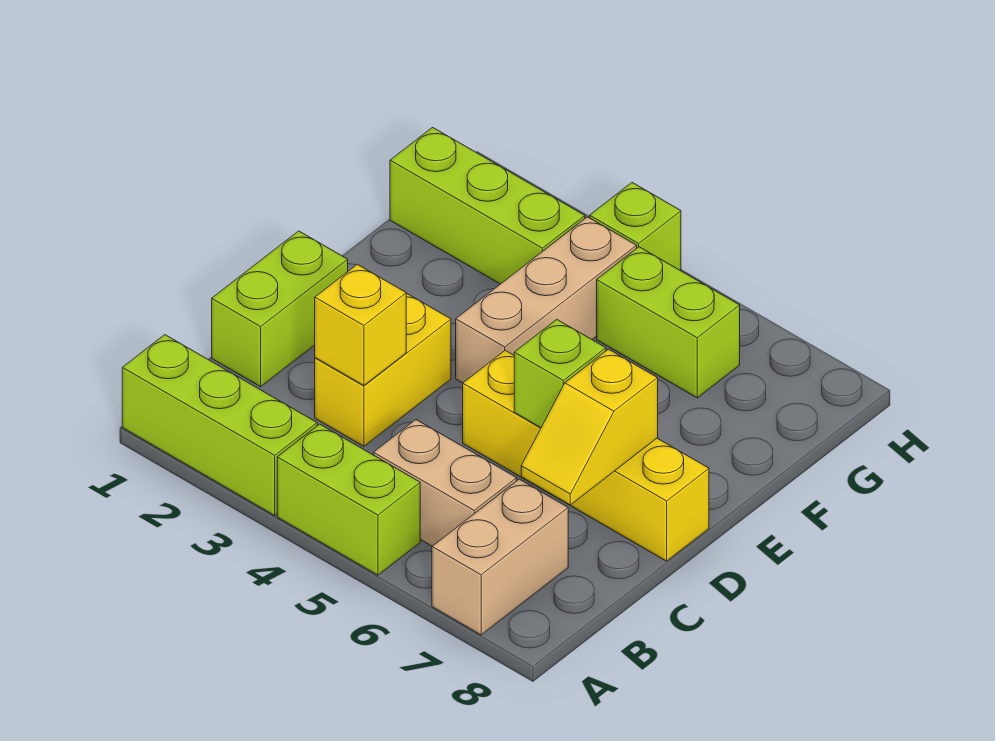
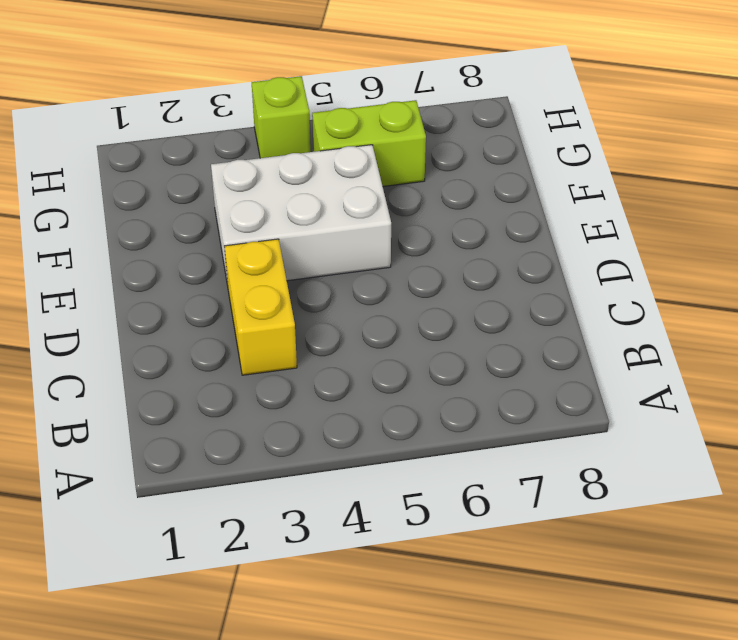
white 2x3 brick [211,145,391,286] -> tan 1x3 brick [456,217,637,383]
none -> lime 1x3 brick [122,335,317,515]
none -> lime 1x2 brick [277,424,420,575]
none -> tan 1x2 brick [432,479,568,635]

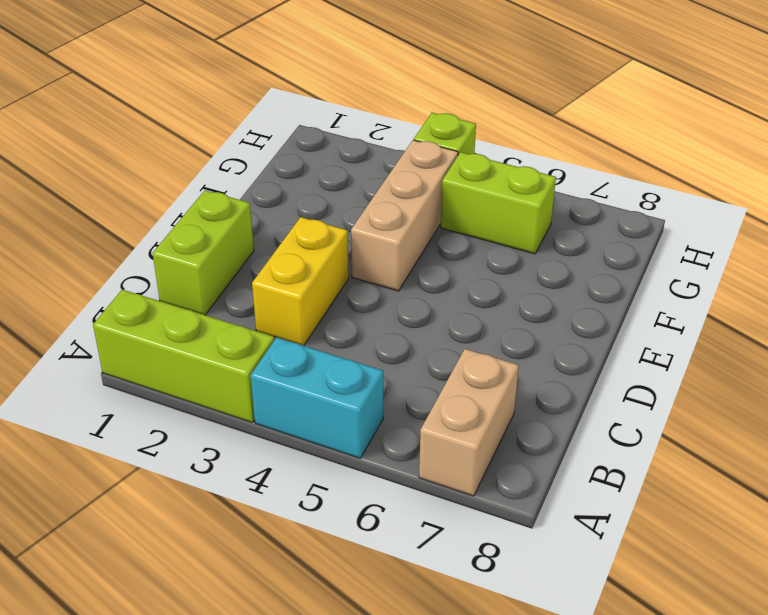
cyan 1x2 brick [251,337,383,458] -> lime 1x2 brick [277,424,420,575]
none -> tan 1x2 brick [373,420,517,546]
none -> yellow 1x4 brick [463,350,709,561]
none -> lime 1x3 brick [390,127,585,284]

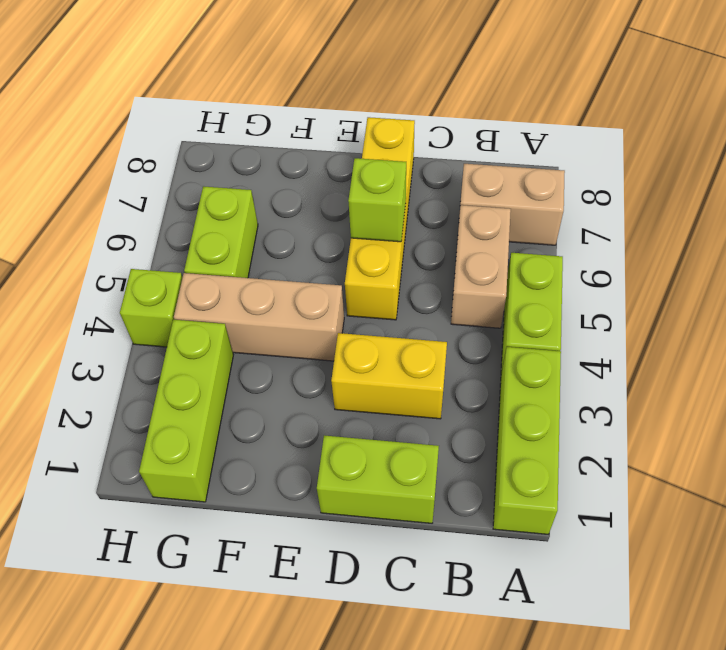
none -> yellow 1x1 brick [315,264,406,386]
none -> yellow 1x2 slope [521,349,658,505]

